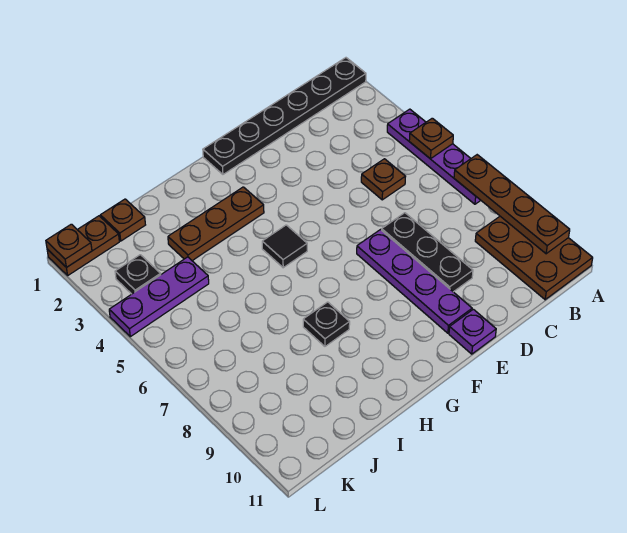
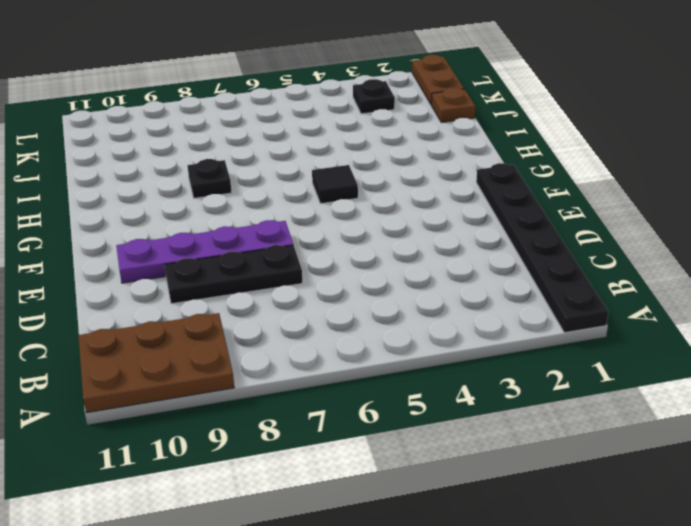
none -> purple 1x4 plate [387,109,481,204]
none -> brown 1x1 plate [361,159,406,200]
none -> purple 1x1 plate [449,309,496,354]

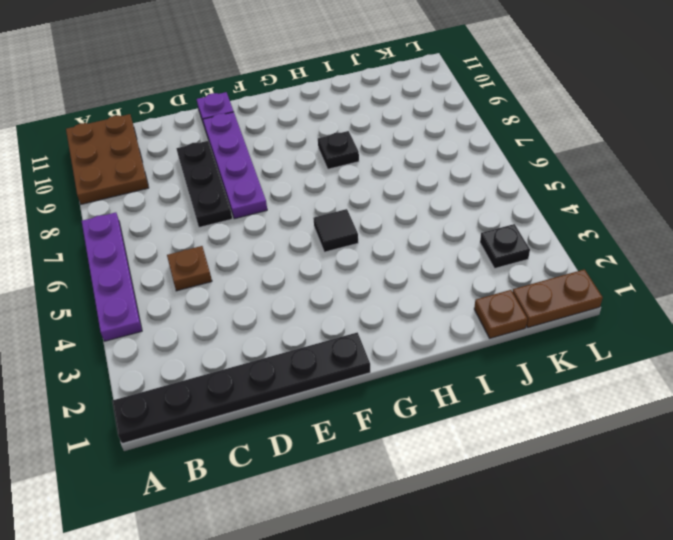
none -> brown 1x3 plate [168,187,264,261]
none -> purple 1x3 plate [109,257,209,337]
none -> brown 1x1 plate [409,118,453,159]

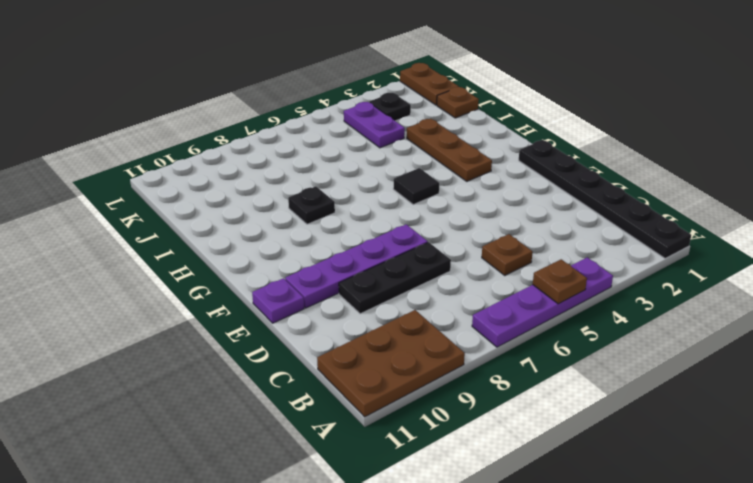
purple 1x2 plate [344,102,405,148] -> purple 1x3 plate [109,257,209,337]
none -> brown 1x4 plate [454,155,570,254]
none -> brown 1x1 plate [46,224,92,267]

